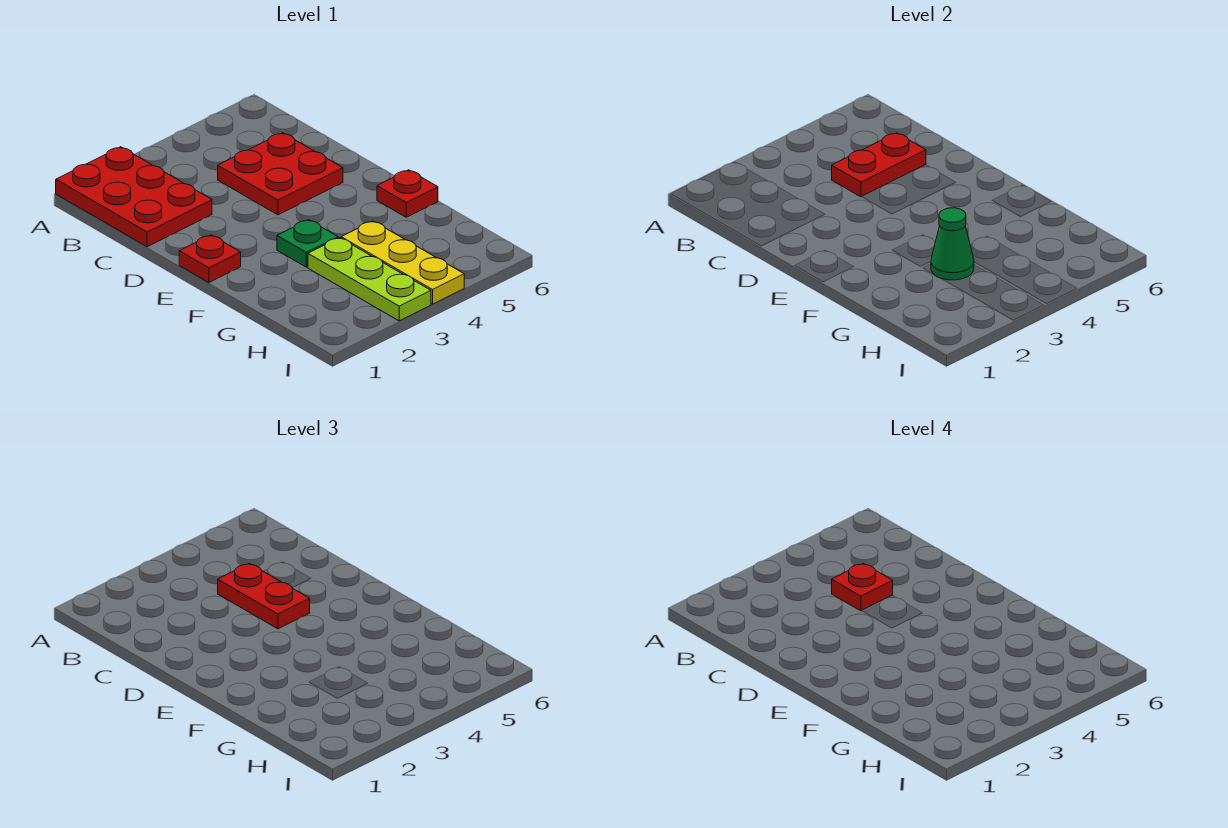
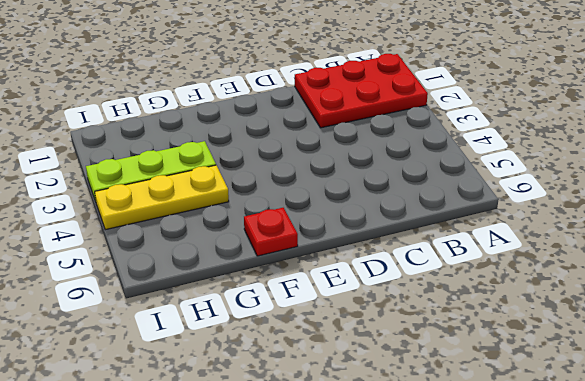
none -> red 2x2 plate [218,133,343,215]
none -> red 1x1 plate [179,235,241,282]

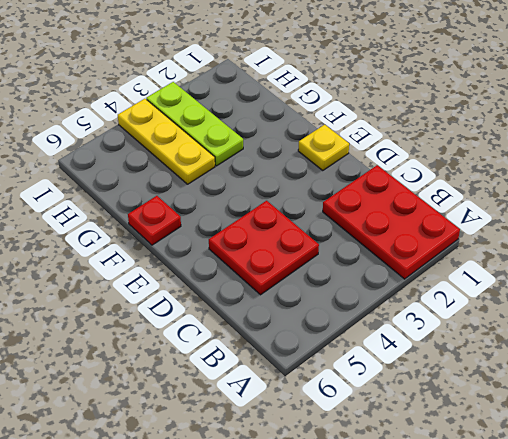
yellow 1x1 plate [298,125,349,170] -> red 1x1 plate [179,235,241,282]
none -> green 1x1 plate [277,220,338,267]
none -> red 1x2 plate [832,133,926,197]

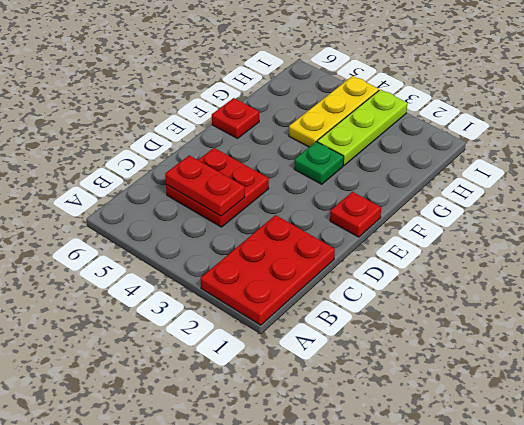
none -> green 1x1 cone [931,208,974,280]
none -> red 1x2 plate [218,563,310,629]

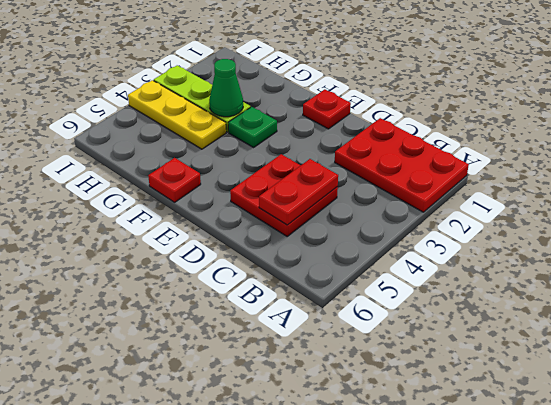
none -> red 1x2 plate [218,563,310,629]
none -> red 1x1 plate [832,563,893,611]

